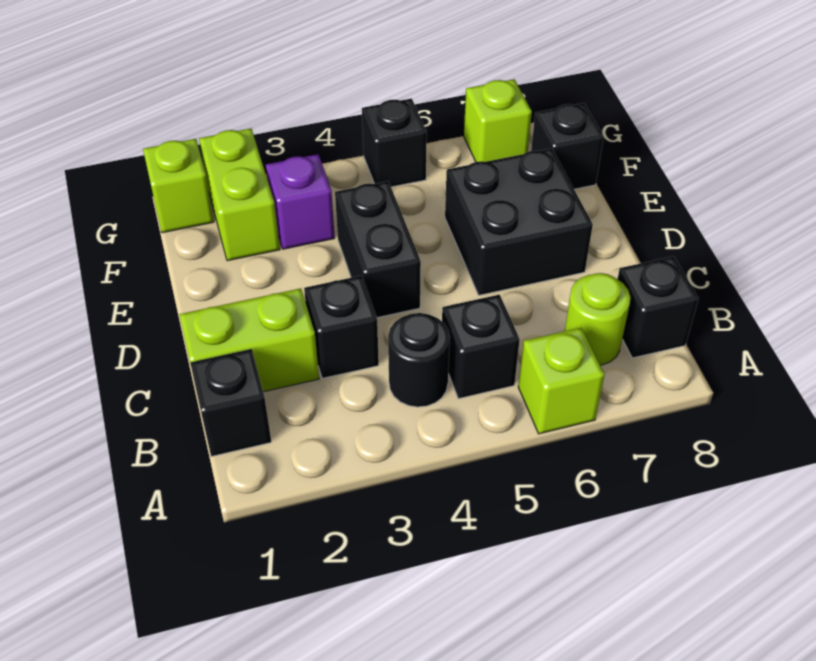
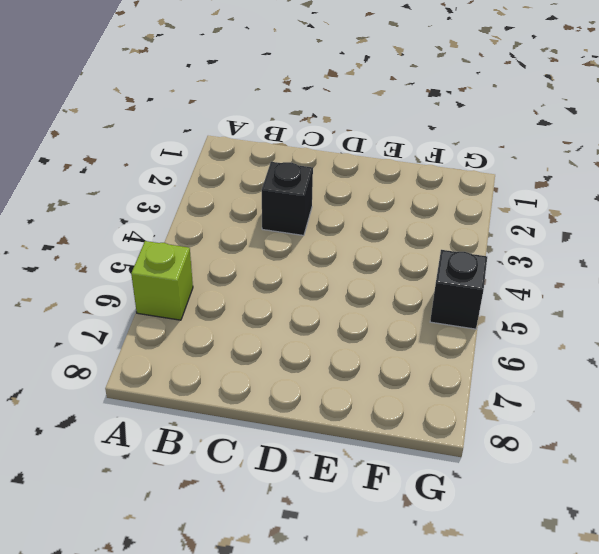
none -> black 1x1 brick [190,349,271,457]
none -> black 1x1 round brick [388,313,450,407]
none -> black 1x1 brick [442,295,520,399]

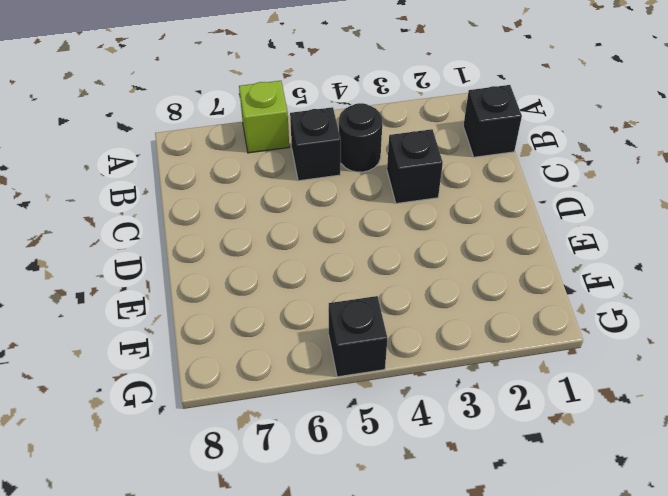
none -> lime 1x1 round brick [565,273,630,365]
none -> black 1x1 brick [618,256,699,358]
none -> lime 1x2 brick [180,288,319,392]

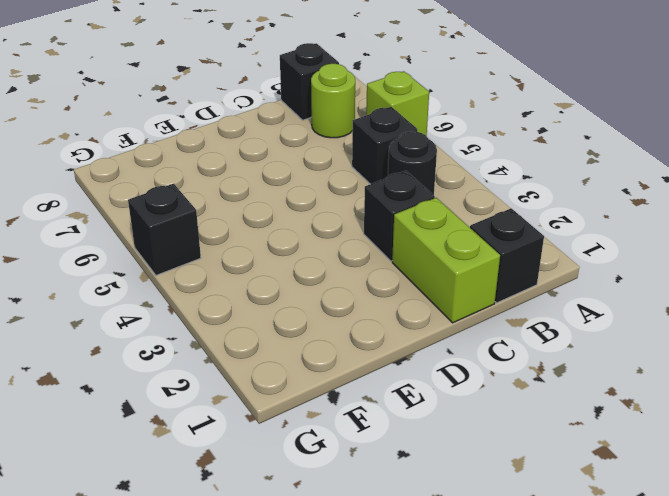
none -> black 1x2 brick [335,181,421,318]
none -> black 2x2 brick [445,149,593,295]
none -> lime 1x2 brick [199,129,280,261]

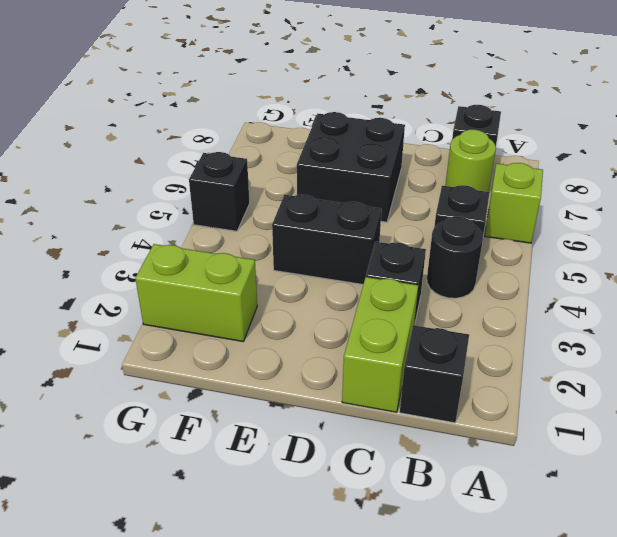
none -> purple 1x1 brick [266,154,335,249]
none -> black 1x1 brick [531,103,604,189]
none -> lime 1x1 brick [143,139,214,233]

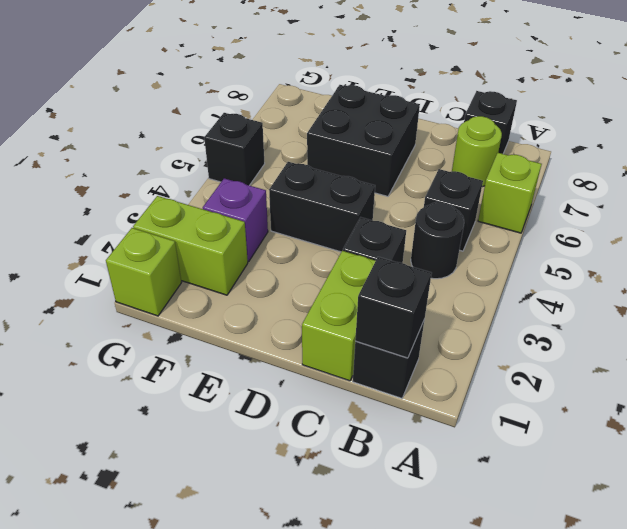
black 1x1 brick [355,257,432,358] -> black 1x1 brick moved to [531,103,604,189]
none -> lime 1x1 brick [464,79,532,162]

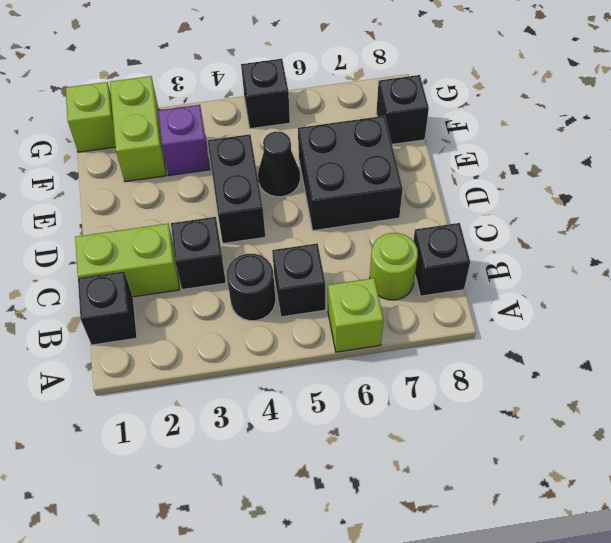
black 1x1 cone [258,132,300,197] -> none
none -> lime 1x1 brick [464,79,532,162]

